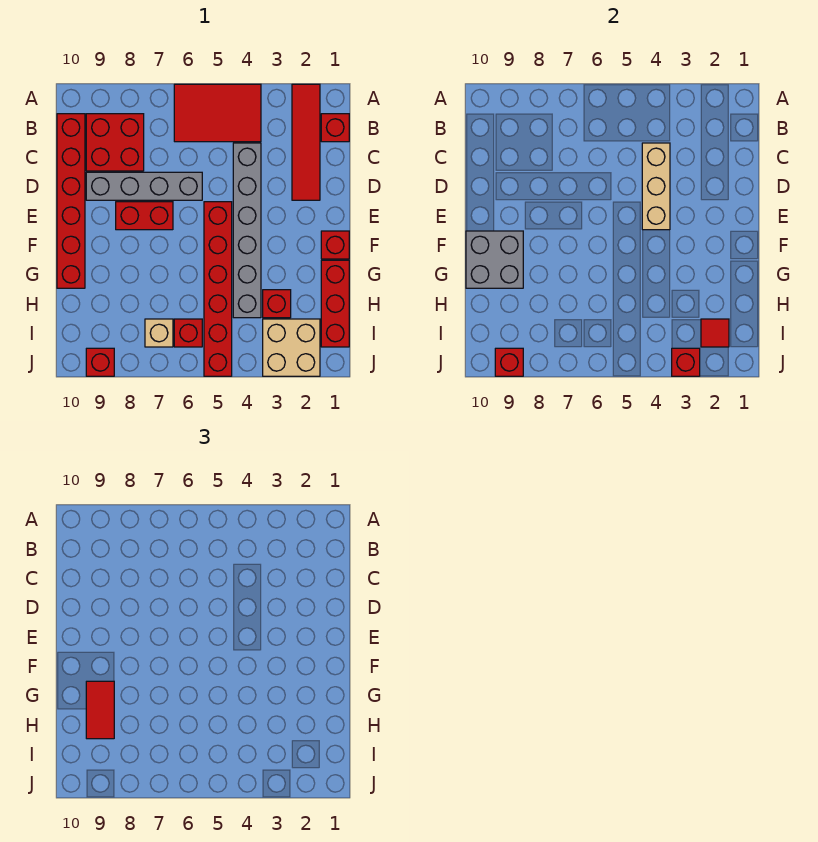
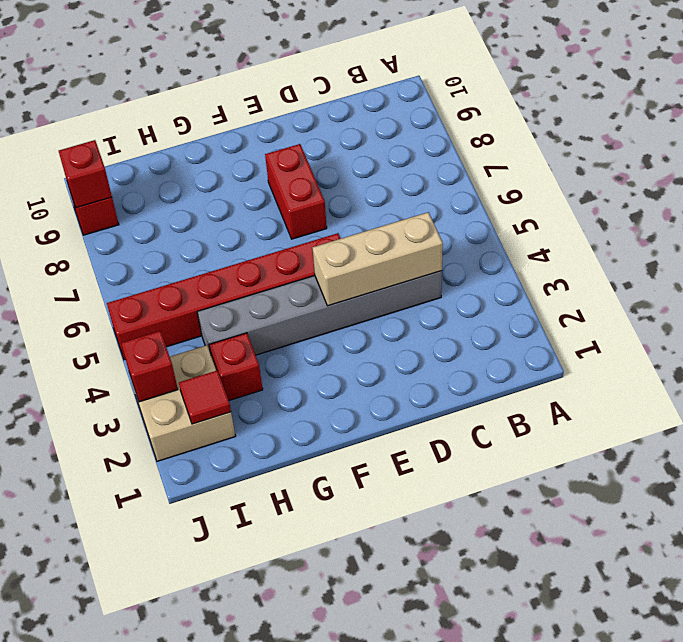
none -> red 1x4 tile [292,84,320,200]
none -> red 2x3 tile [174,84,261,142]
none -> red 1x1 brick [321,114,349,142]

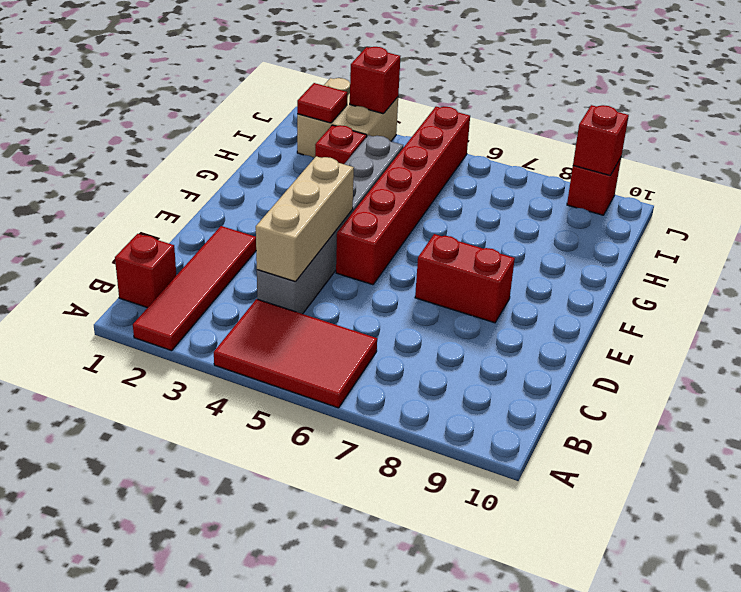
none -> red 2x2 brick [86,114,144,171]
none -> red 1x6 brick [57,114,85,288]
none -> grey 1x4 brick [86,172,202,200]

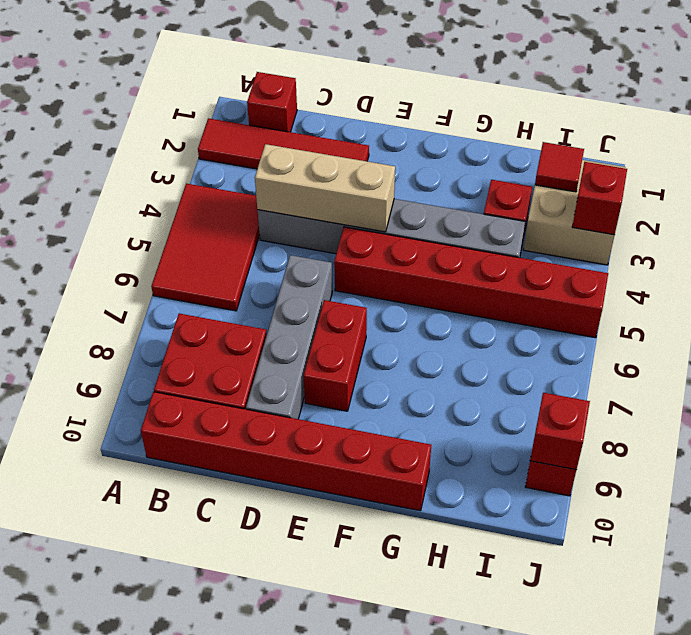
none -> red 1x1 brick [321,231,349,259]
none -> red 1x3 brick [321,260,349,347]
none -> red 1x1 brick [174,319,202,347]

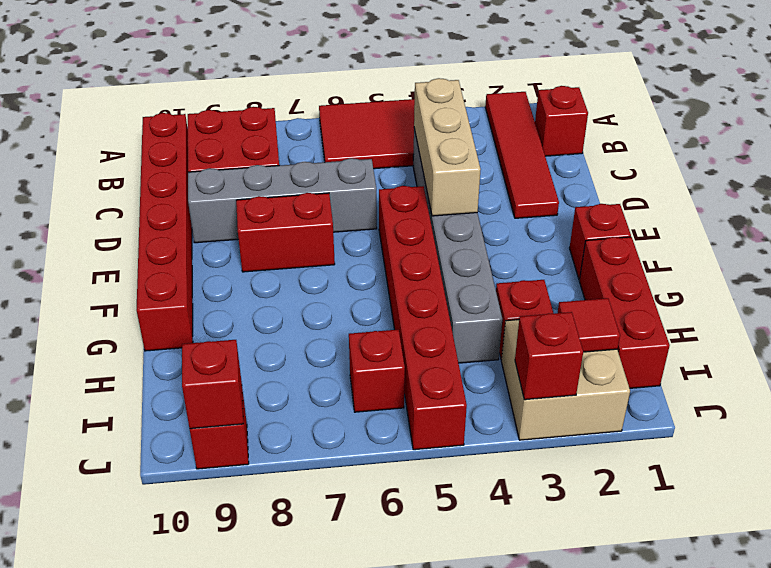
none -> tan 1x1 brick [145,319,173,347]
none -> grey 2x2 brick [466,231,523,288]
none -> red 1x2 tile [86,681,114,739]

